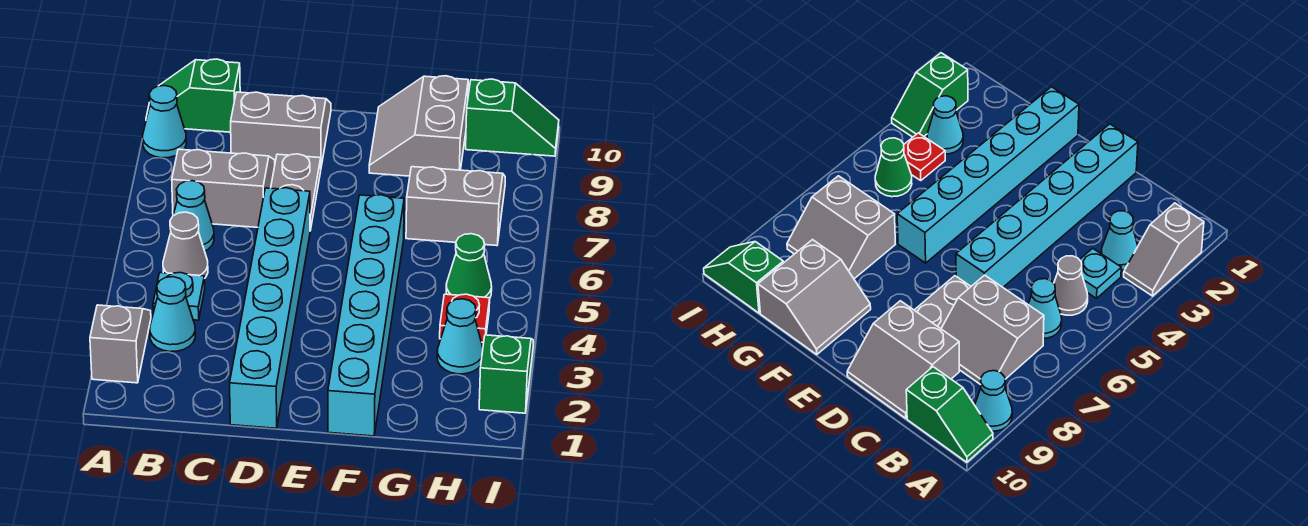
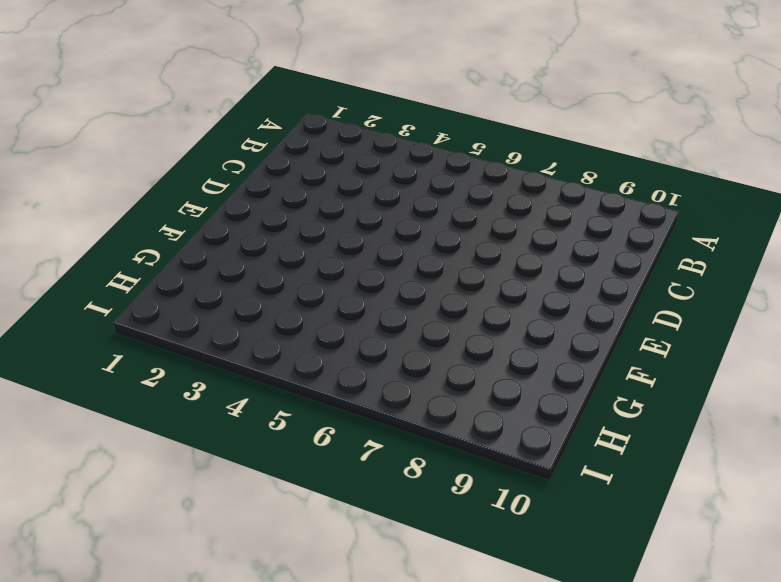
none -> grey 1x2 slope [90,305,151,383]
none -> cyan 1x1 cone [143,86,186,158]
none -> green 1x2 slope [146,59,240,132]

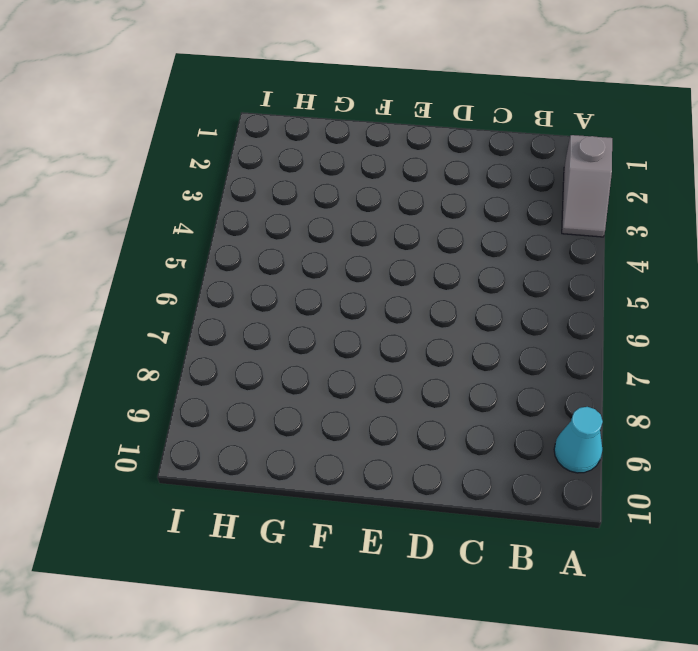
none -> green 1x2 slope [146,59,240,132]
none -> cyan 1x1 cone [150,277,195,352]
none -> cyan 1x1 plate [153,272,205,320]

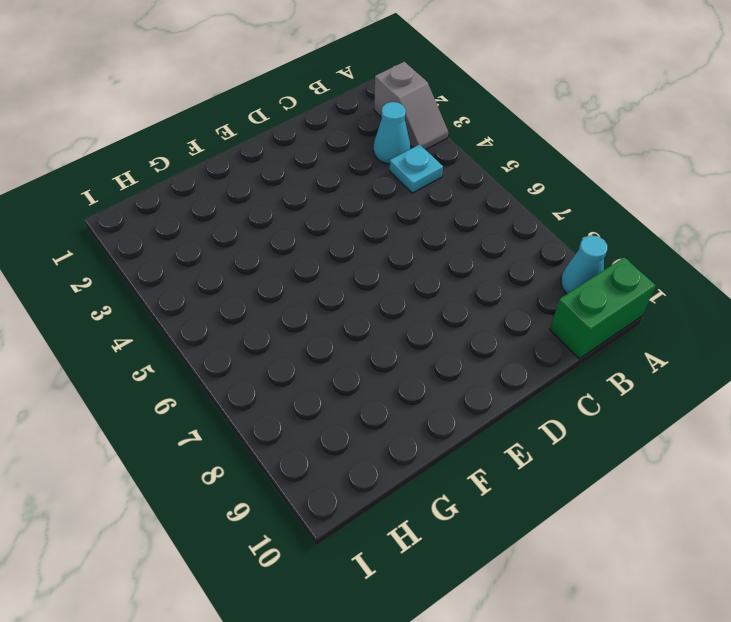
green 1x2 brick [550,257,656,359] -> green 1x2 slope [146,59,240,132]
none -> grey 1x1 cone [163,212,208,279]
none -> cyan 1x1 cone [170,181,214,251]
none -> grey 2x2 slope [172,149,275,227]

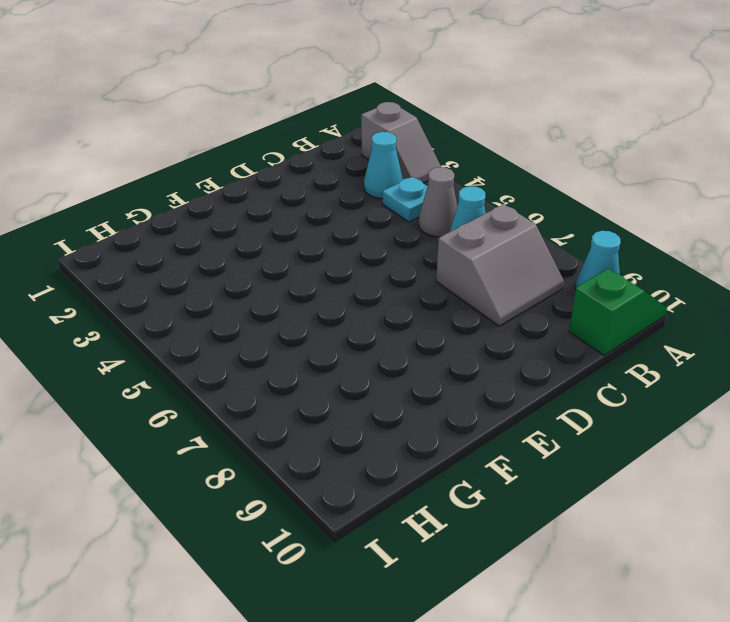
none -> grey 2x2 slope [231,92,331,166]
none -> cyan 1x6 brick [230,188,310,428]
none -> grey 1x2 plate [271,154,321,230]

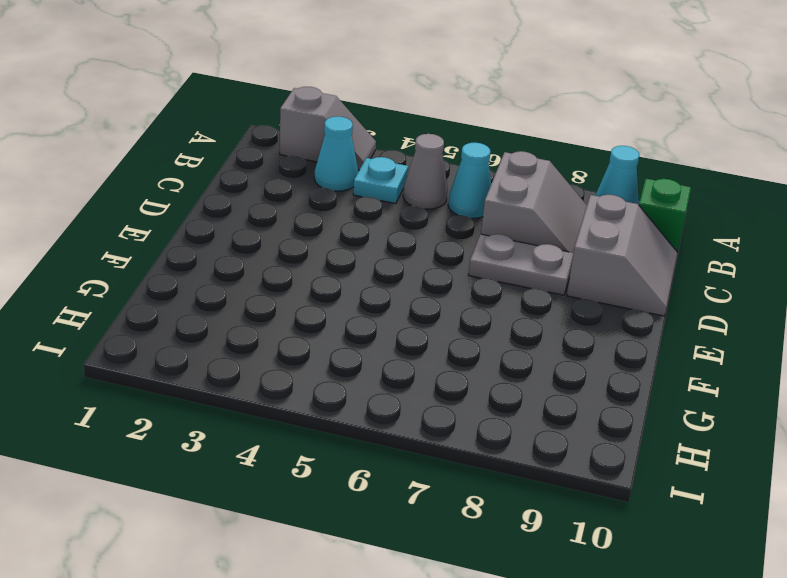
none -> cyan 1x6 brick [230,188,310,428]
none -> cyan 1x6 brick [328,195,404,436]
none -> grey 2x2 slope [369,76,468,176]

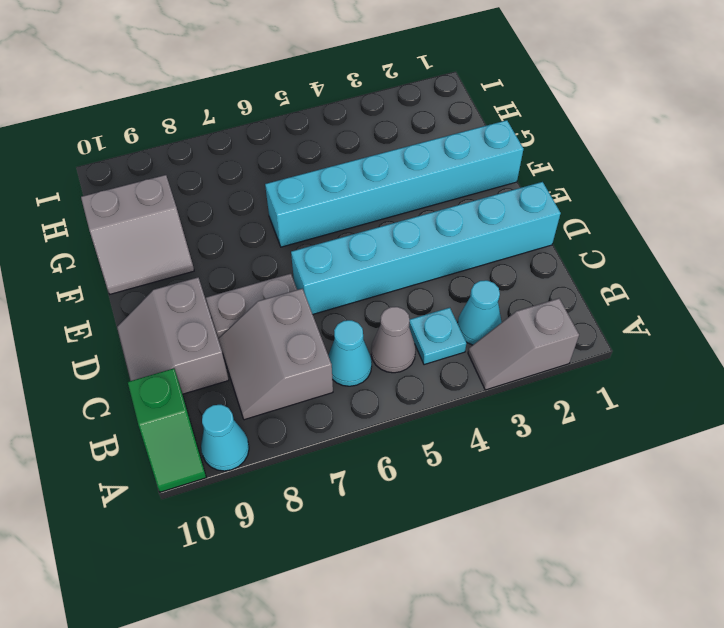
none -> grey 2x2 slope [406,167,505,246]
none -> cyan 1x1 cone [437,299,483,374]
none -> red 1x1 plate [440,294,490,342]

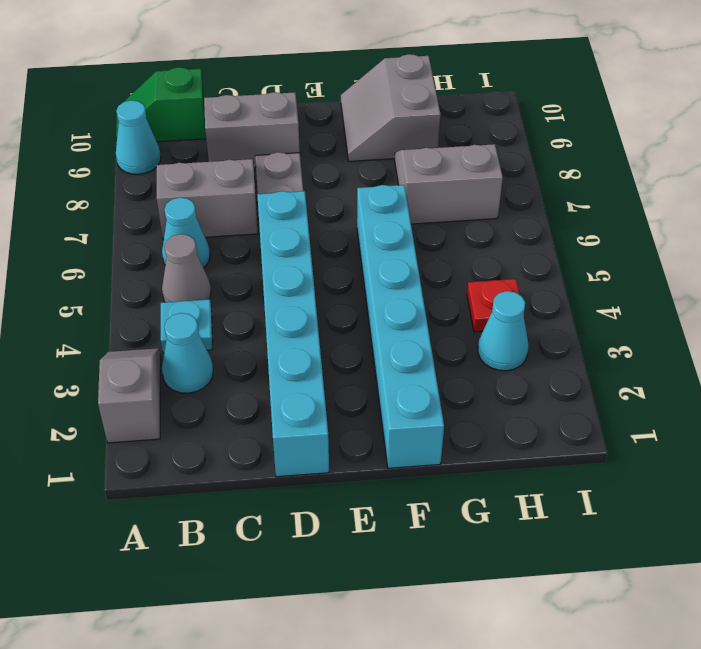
none -> green 1x1 cone [446,234,492,298]
none -> green 1x2 slope [466,79,559,156]
none -> green 1x2 slope [479,335,533,413]

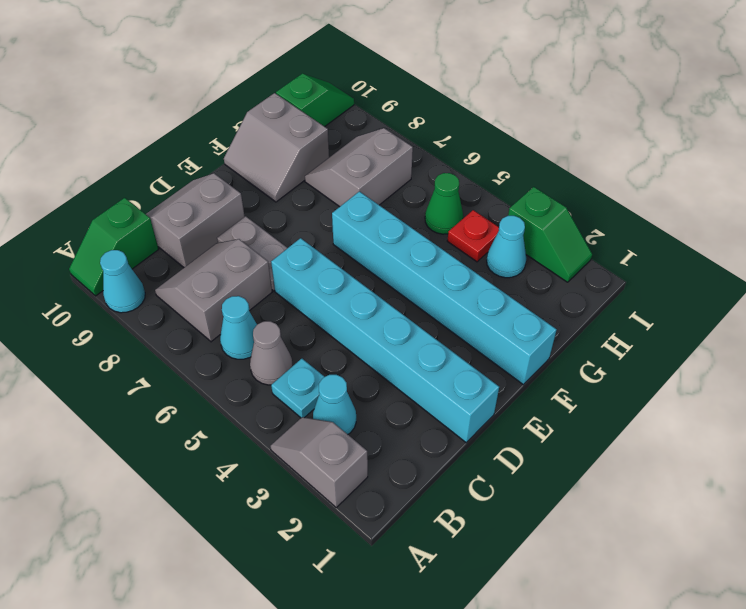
green 1x2 slope [508,187,592,282] -> green 1x2 slope turned to [479,335,533,413]

